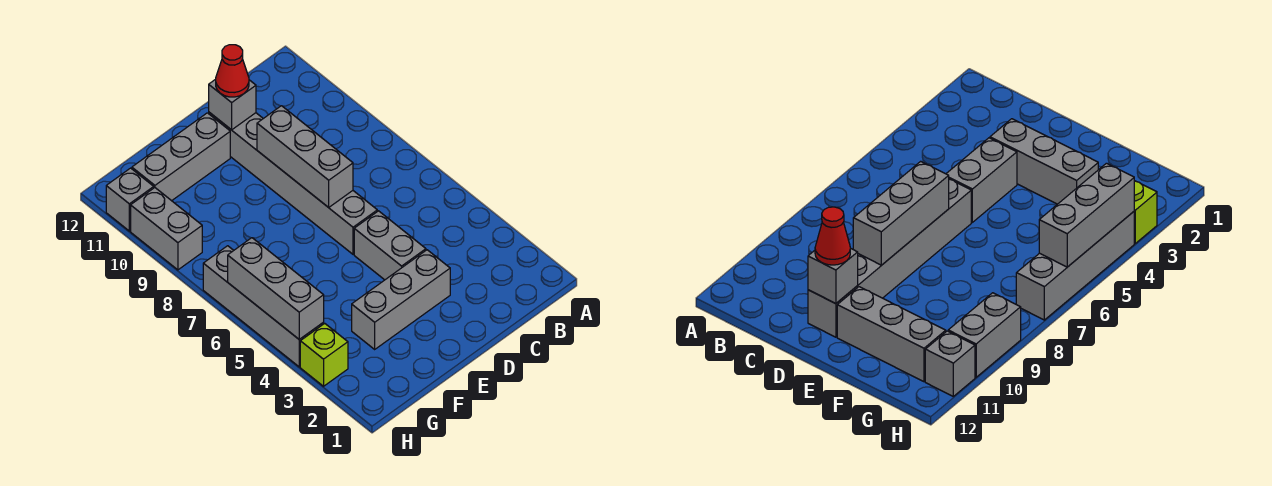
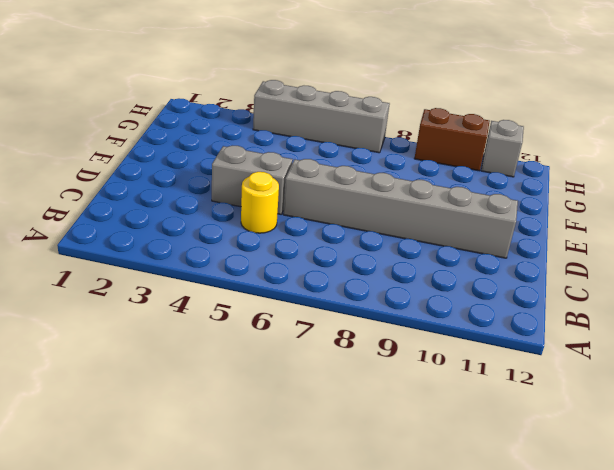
yellow 1x1 round brick [241,172,279,233] -> none
brown 1x2 brick [414,108,490,171] -> grey 1x2 brick [131,188,202,270]
none -> grey 1x3 brick [352,250,450,349]
none -> grey 1x3 brick [132,113,230,201]
none -> lime 1x1 brick [300,323,348,386]

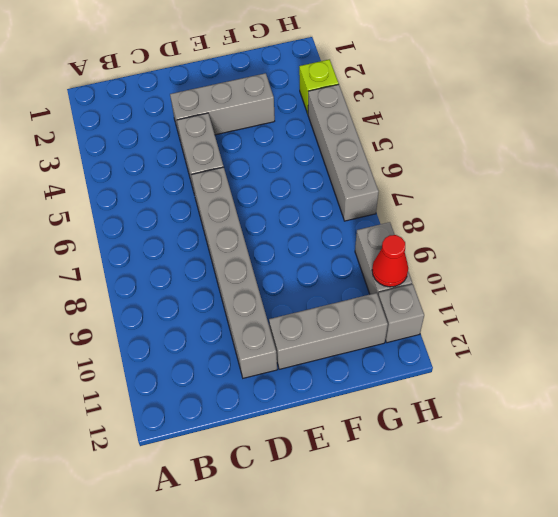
red 1x1 cone [372,235,408,287] -> red 1x1 cone moved to [216,45,249,97]
none -> grey 1x3 brick [257,106,353,207]
none -> grey 1x1 brick [209,79,256,130]
none -> grey 1x3 brick [228,238,324,339]

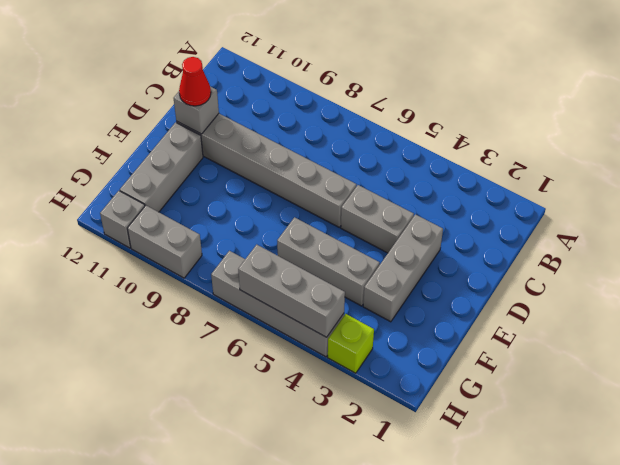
grey 1x3 brick [277,217,380,306] -> grey 1x3 brick moved to [257,106,353,207]

